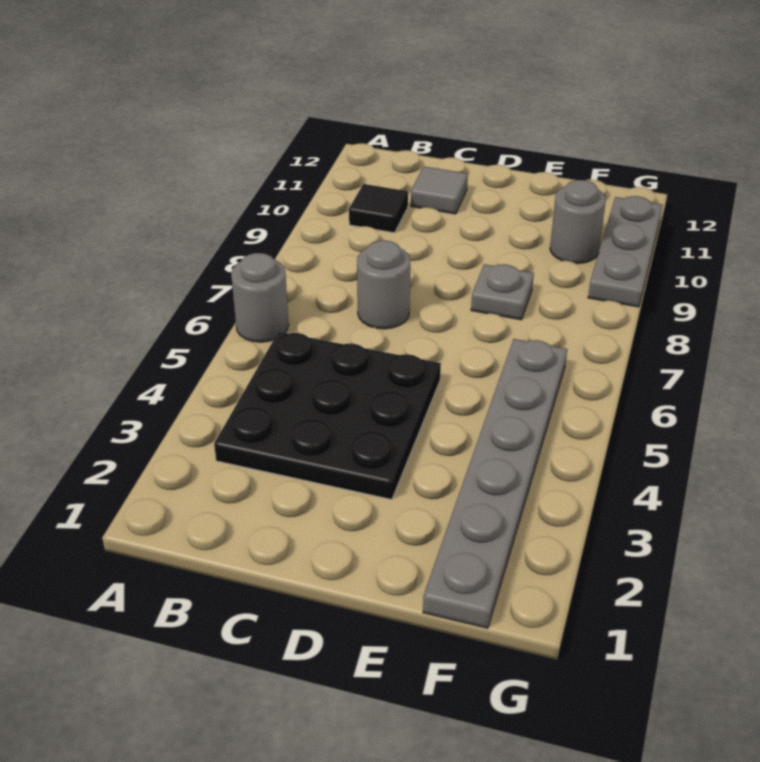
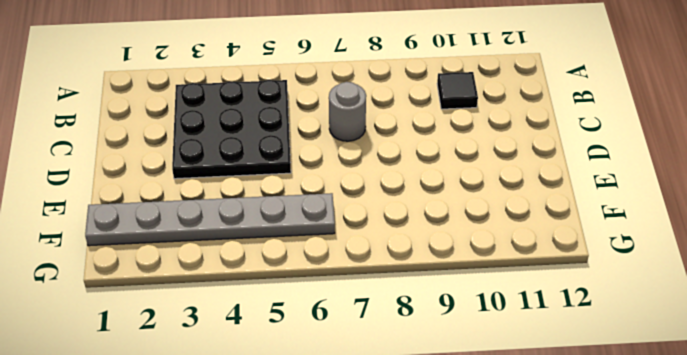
none -> grey 1x1 round brick [231,253,289,342]
none -> grey 1x1 tile [411,167,468,214]

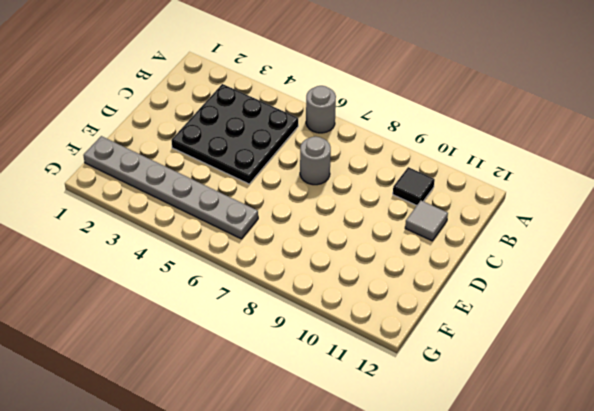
none -> grey 1x1 plate [471,264,534,320]
none -> grey 1x1 round brick [550,180,606,264]

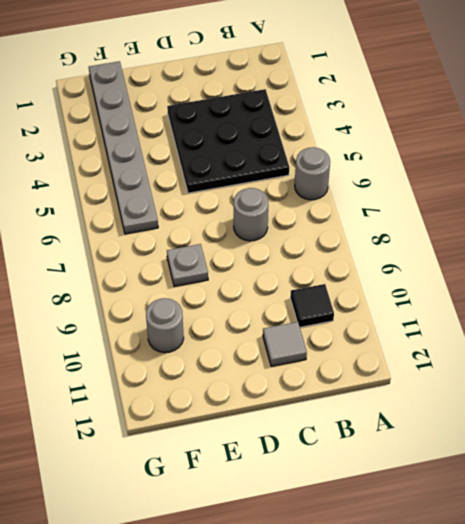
none -> grey 1x3 plate [588,196,662,307]

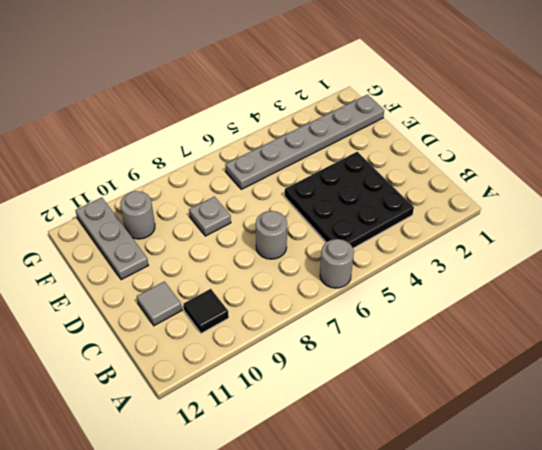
grey 1x3 plate [75,197,149,280] -> grey 1x3 plate turned to [588,196,662,307]

